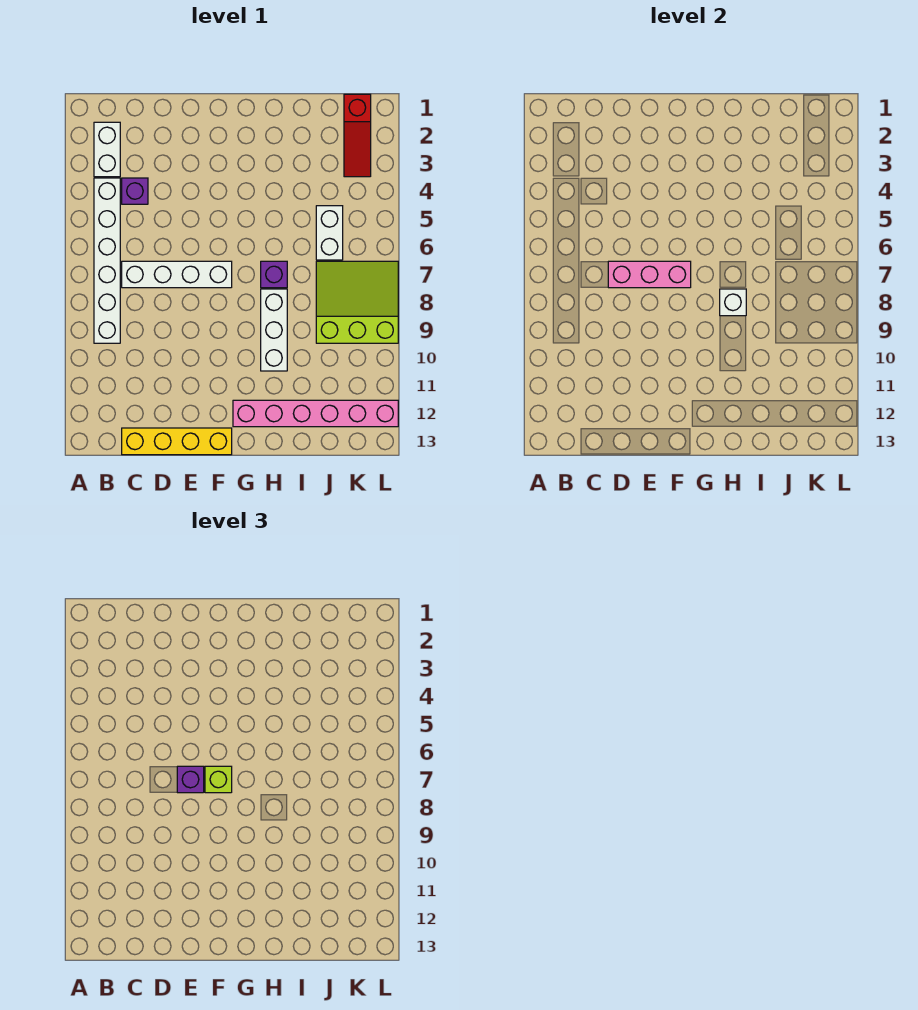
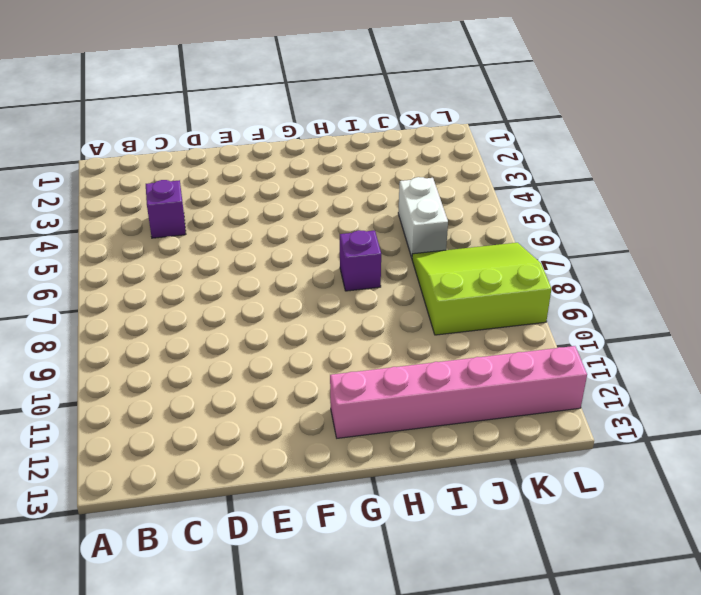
none -> white 1x2 brick [94,122,120,177]
none -> white 1x6 brick [94,178,120,343]
none -> white 1x4 brick [122,261,232,288]

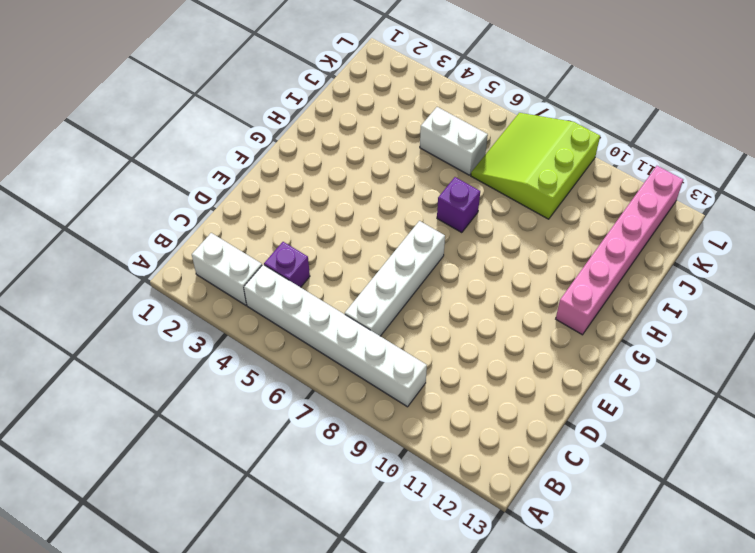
none -> yellow 1x4 brick [122,428,232,455]
none -> white 1x3 brick [261,289,287,371]
none -> red 1x3 slope [344,94,371,177]

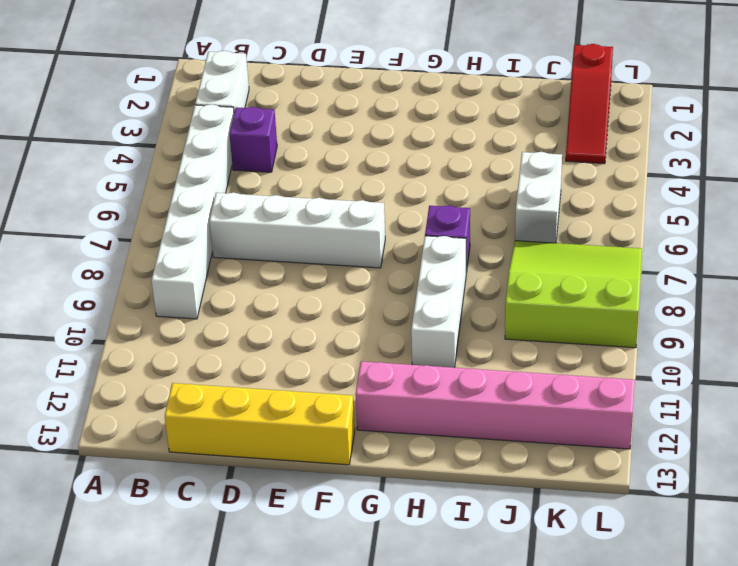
none -> pink 1x3 brick [608,261,691,288]
none -> white 1x1 brick [720,289,746,316]
none -> purple 1x1 brick [177,766,204,793]

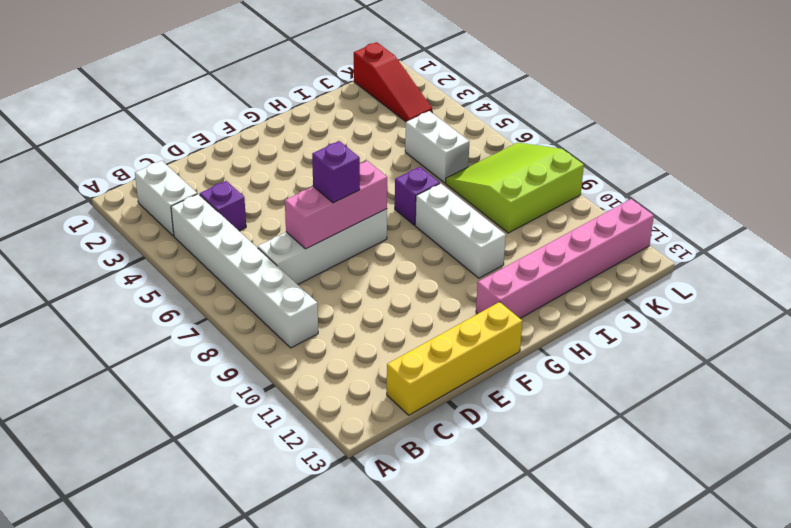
none -> white 1x1 brick [720,289,746,316]
none -> lime 1x1 brick [205,766,232,793]

